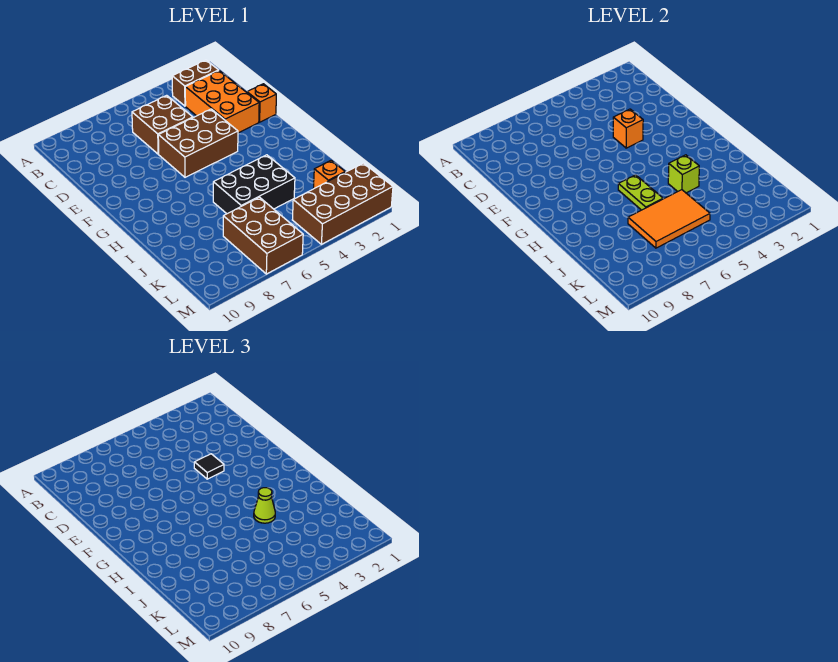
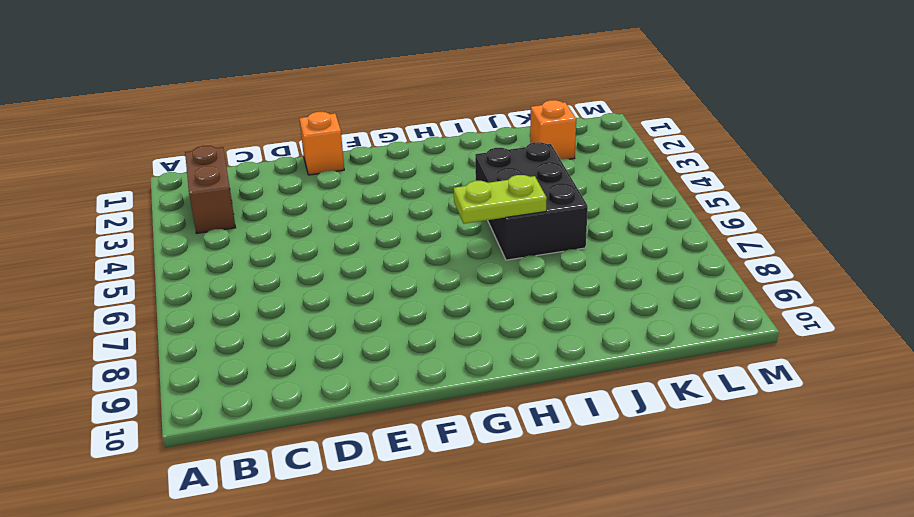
none -> orange 2x3 brick [185,71,259,133]
none -> brown 2x2 brick [132,95,193,154]
none -> brown 2x3 brick [158,109,238,177]

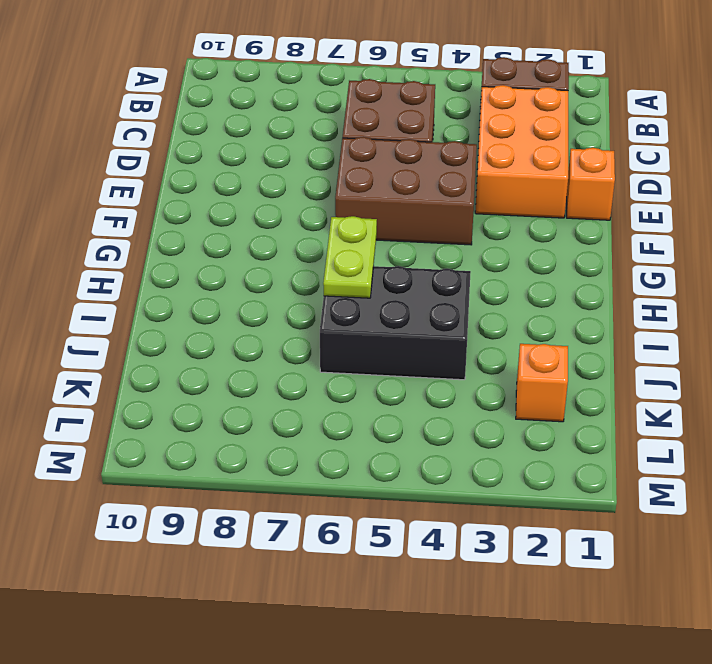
none -> brown 2x3 brick [223,197,303,274]
none -> brown 2x4 brick [292,163,393,244]
none -> orange 1x1 brick [613,109,643,148]

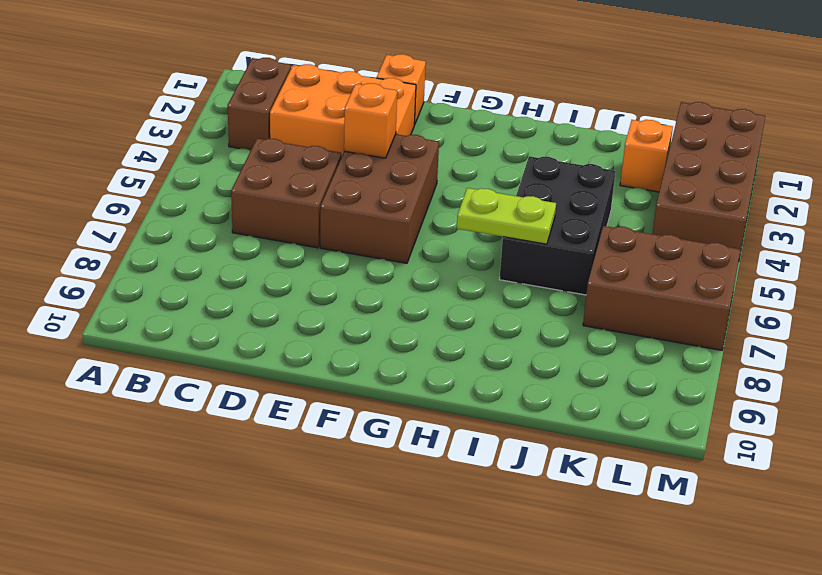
none -> lime 1x1 brick [668,155,699,193]
none -> orange 2x3 tile [628,190,710,248]
none -> black 1x1 tile [194,454,224,479]

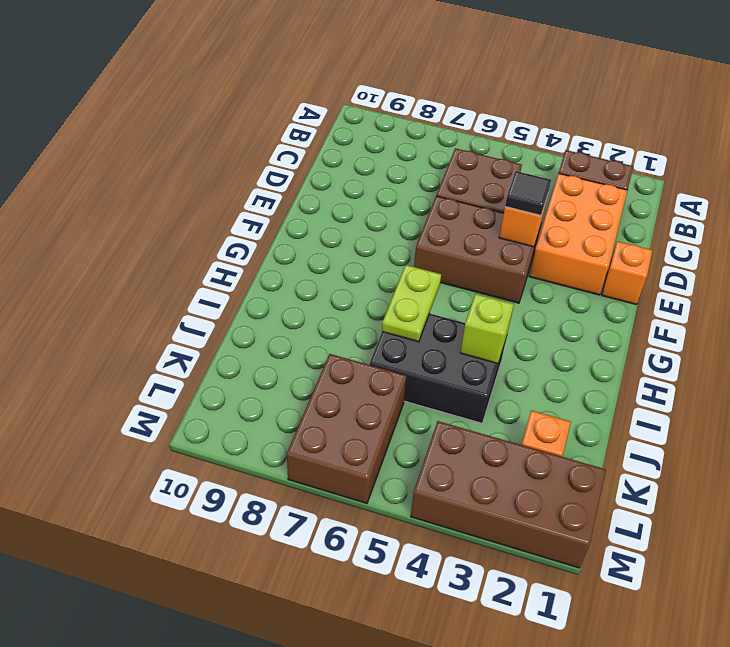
none -> orange 2x3 tile [628,190,710,248]
none -> lime 1x1 cone [254,488,275,523]

